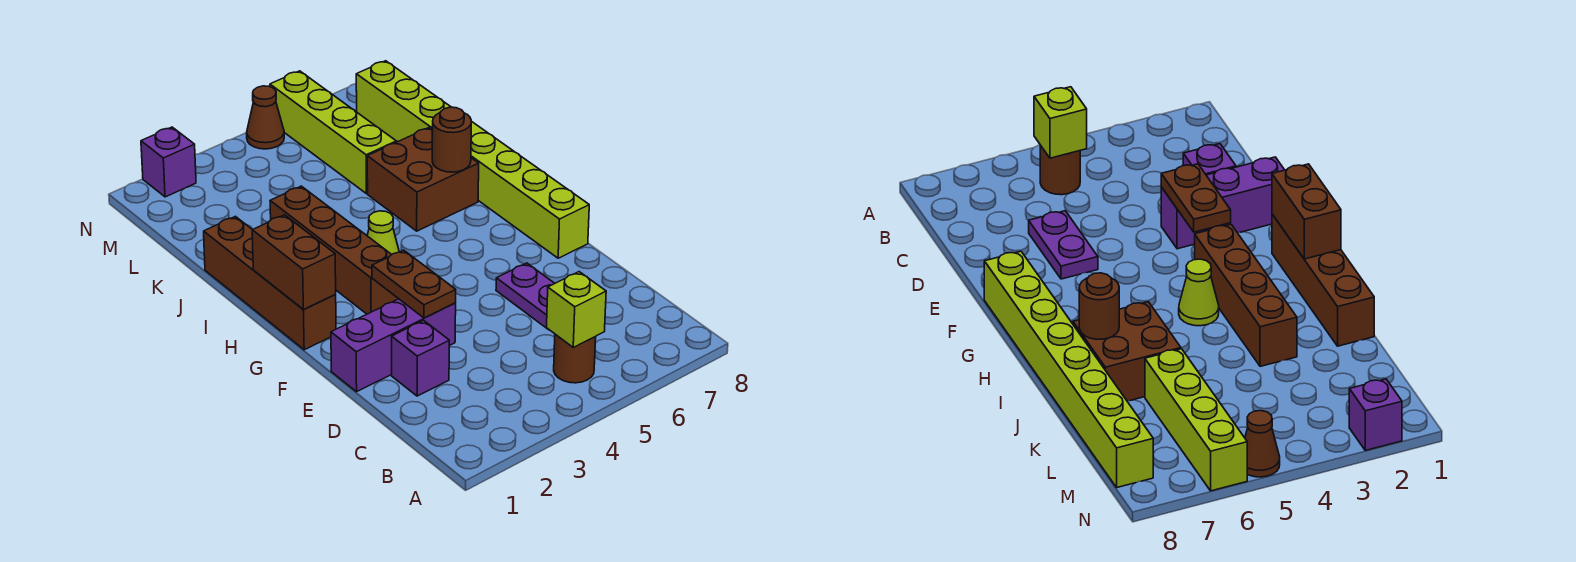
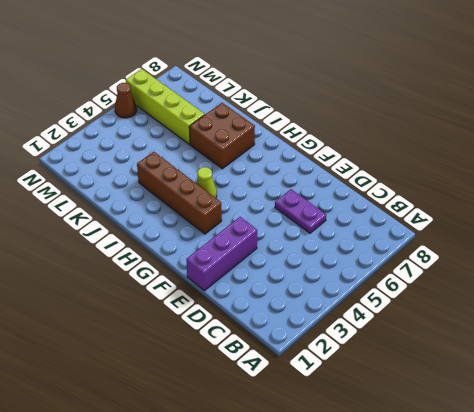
none -> brown 1x1 round brick [554,334,596,383]
none -> purple 1x1 brick [392,320,449,396]
none -> lime 1x8 brick [356,61,589,258]

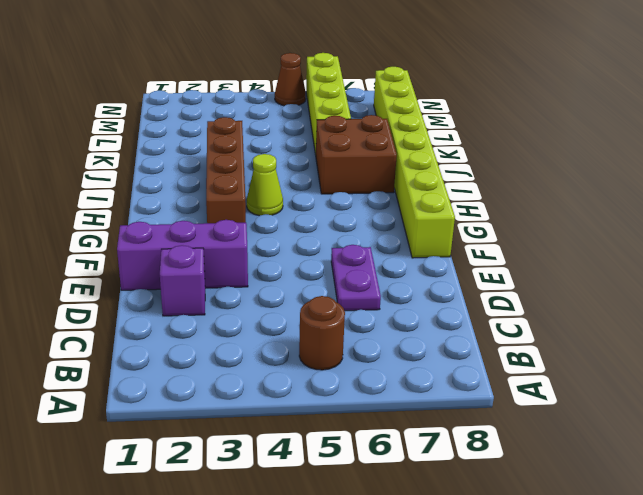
none -> brown 1x4 brick [204,216,336,350]
none -> purple 1x1 brick [141,127,196,197]
none -> lime 1x1 brick [547,272,606,347]

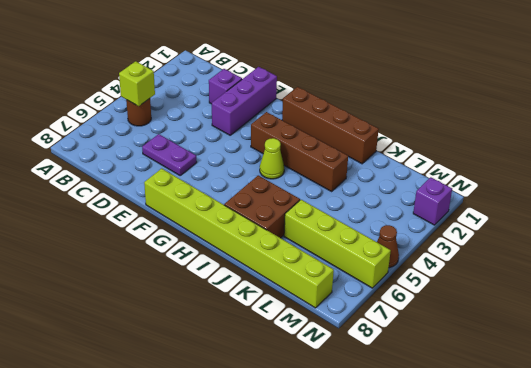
none -> brown 1x2 plate [372,250,456,318]
none -> brown 1x2 brick [252,215,336,310]
none -> brown 1x1 round brick [432,107,471,172]

